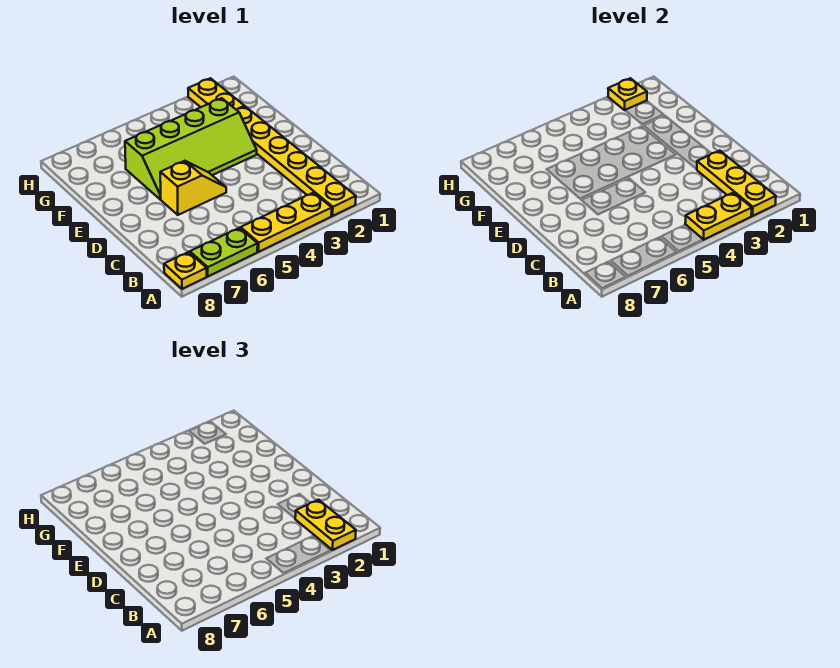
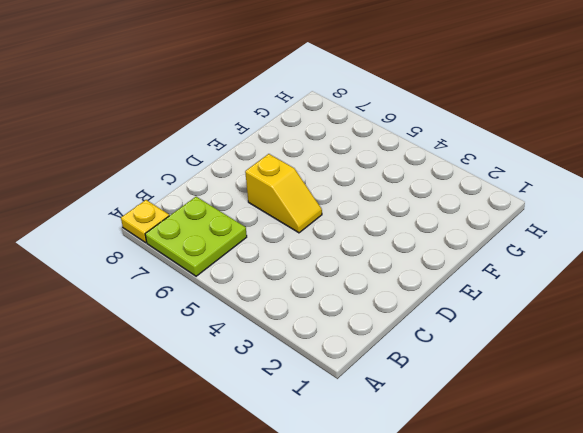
lime 2x2 plate [145,197,247,276] -> lime 1x2 plate [190,228,258,276]
none -> yellow 1x6 plate [236,107,356,216]
none -> yellow 1x3 plate [241,193,332,252]

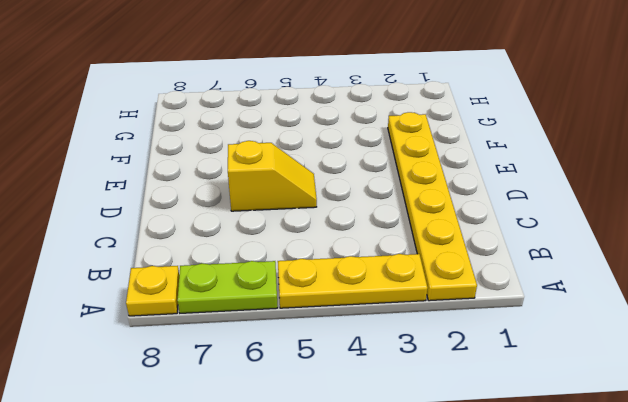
none -> lime 2x4 slope [125,98,257,199]
none -> yellow 1x2 plate [188,78,245,109]

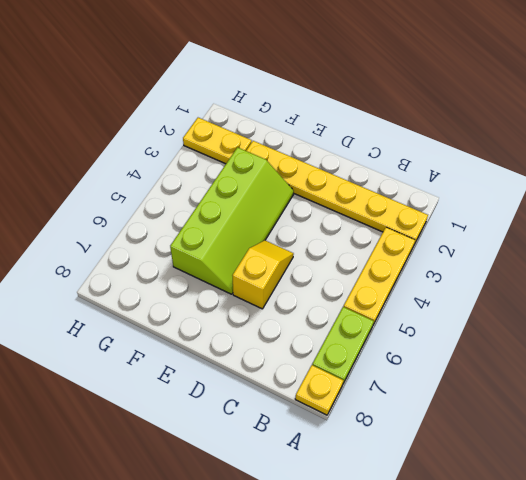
none -> yellow 1x3 plate [697,151,776,216]
none -> yellow 1x2 plate [685,193,752,240]

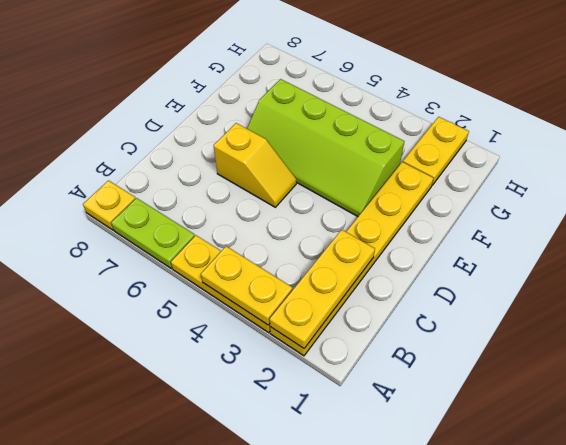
none -> yellow 1x1 plate [608,78,647,110]
none -> yellow 1x2 plate [295,500,356,550]

